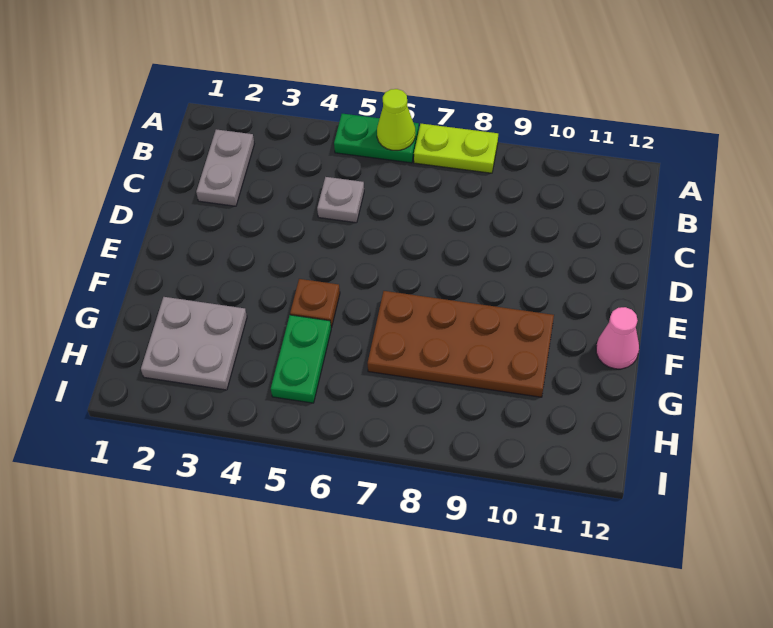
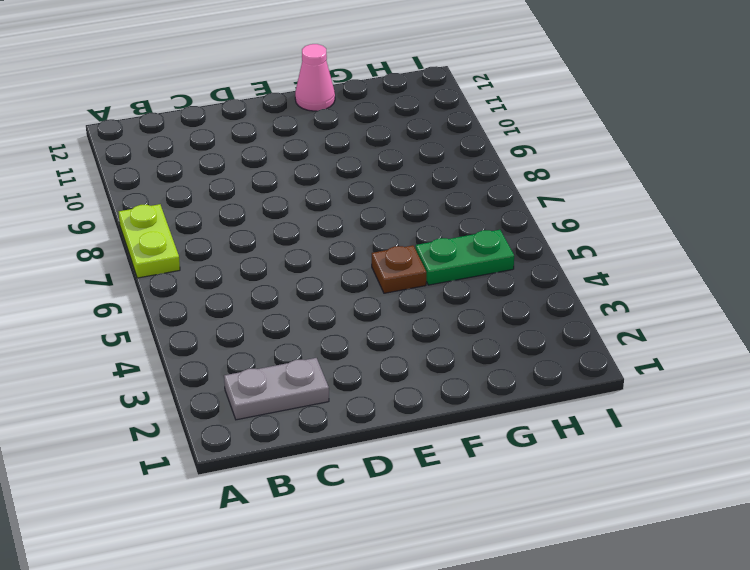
none -> green 1x2 plate [334,114,419,163]
none -> grey 1x1 plate [317,177,364,223]

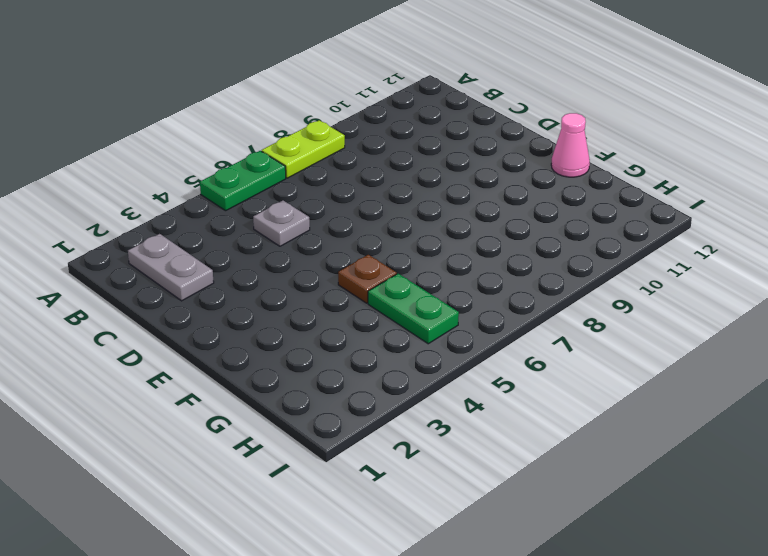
none -> brown 2x4 plate [367,291,554,397]
none -> grey 2x2 plate [141,297,247,390]

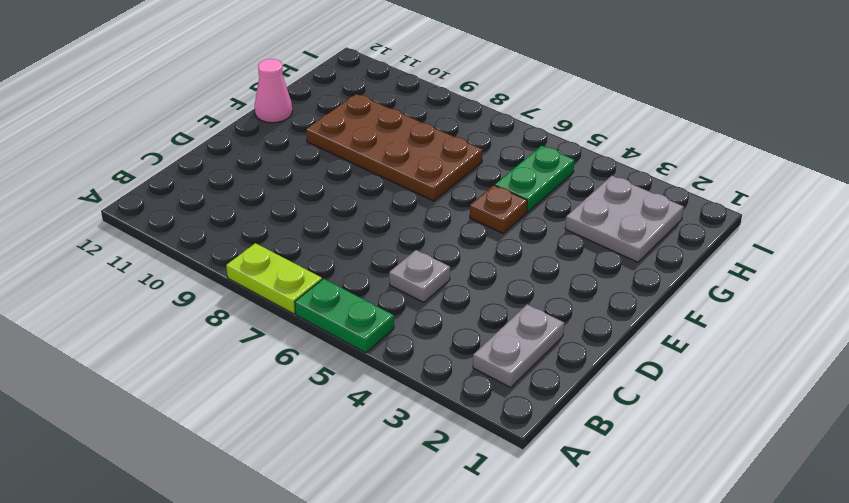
none -> lime 1x1 cone [377,89,415,150]

